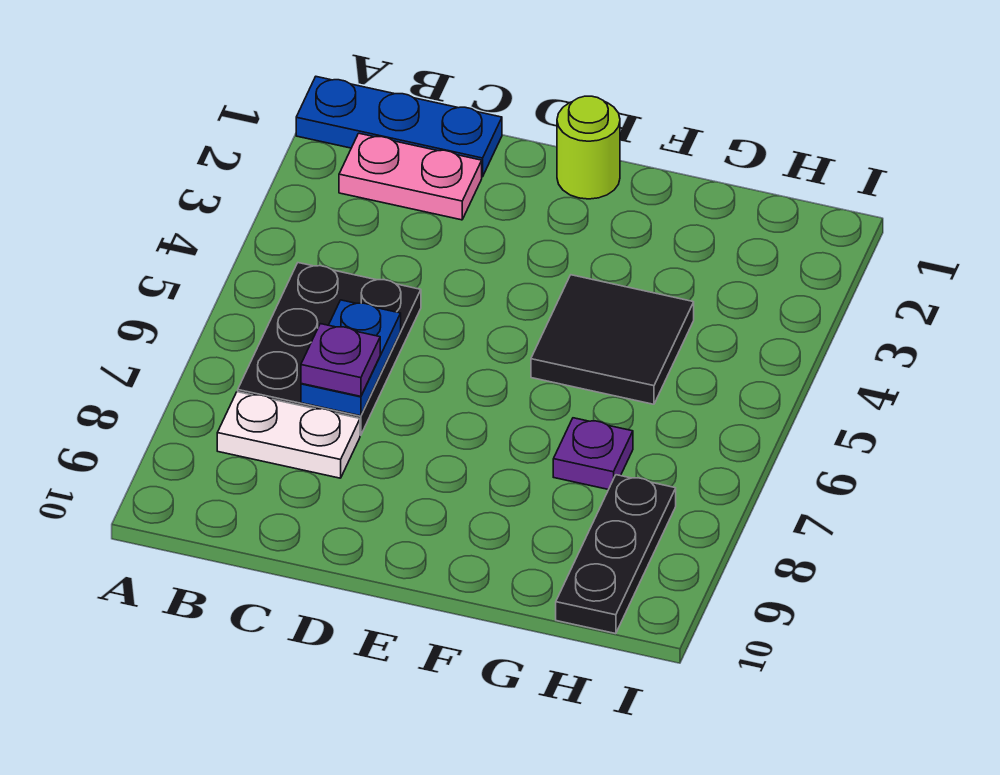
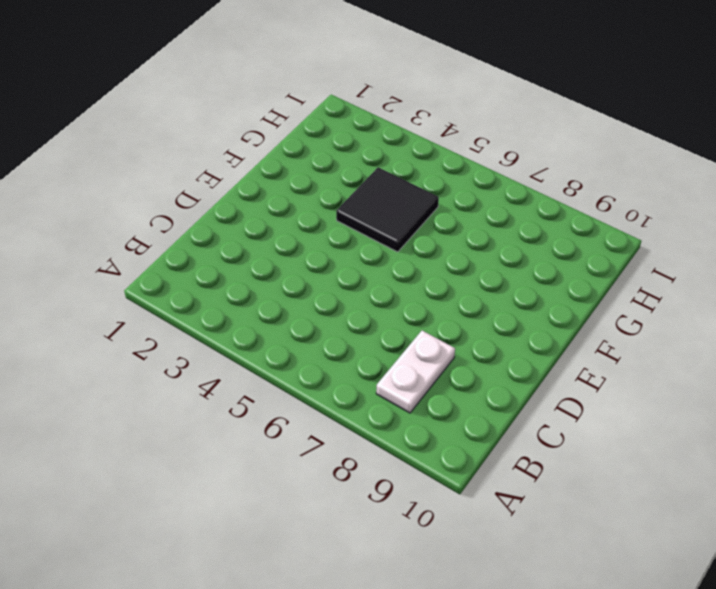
none -> blue 1x3 plate [296,77,502,177]
none -> pink 1x2 plate [339,133,482,220]

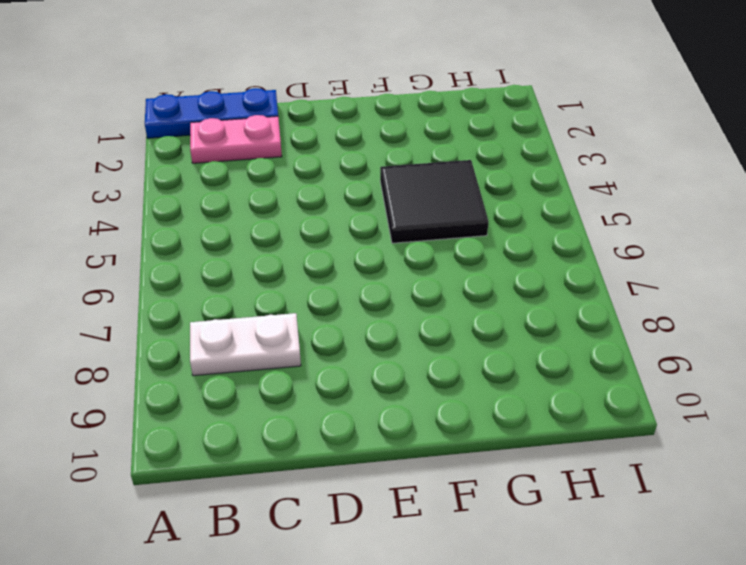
none -> black 2x3 plate [238,263,421,435]
none -> lime 1x1 round brick [557,96,620,199]

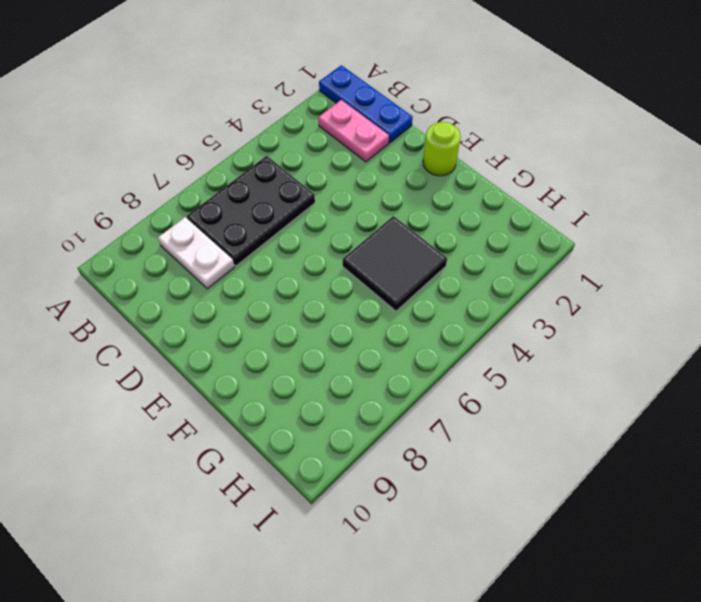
none -> purple 1x1 plate [553,418,633,489]
none -> black 1x3 plate [556,475,676,634]

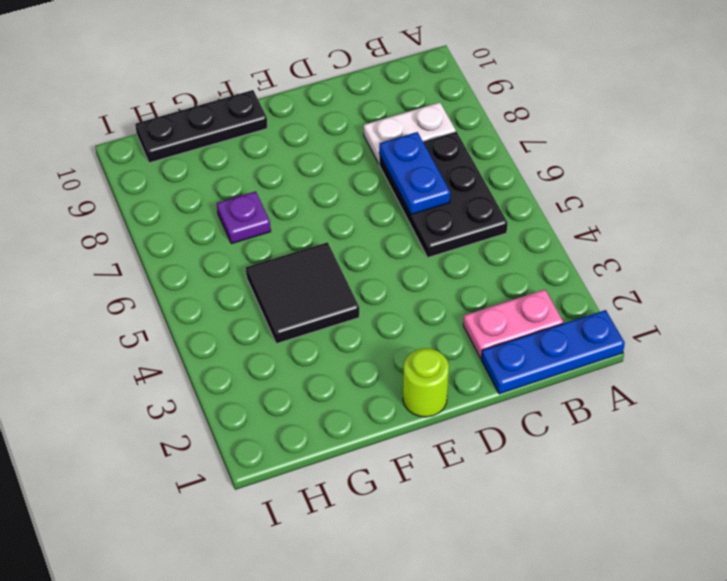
black 1x3 plate [135,90,267,163] -> black 1x3 plate turned to [556,475,676,634]
none -> purple 1x1 plate [301,324,380,396]

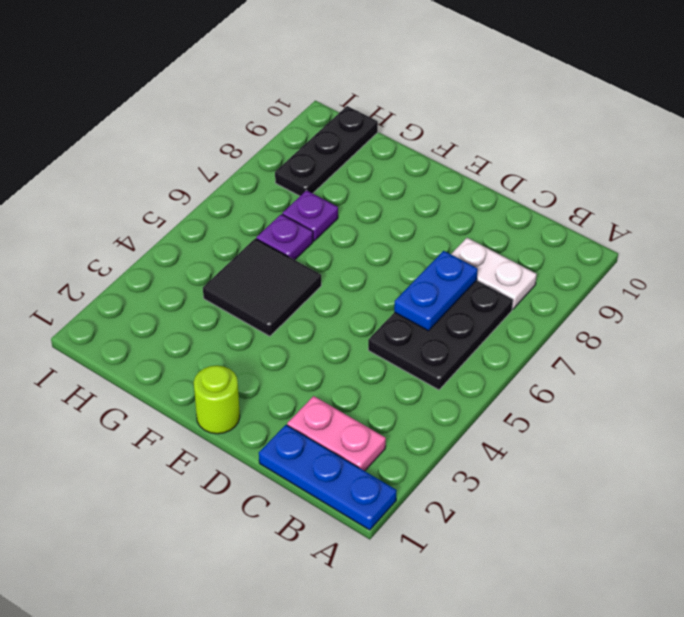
purple 1x1 plate [256,214,313,260] -> purple 1x1 plate moved to [301,324,380,396]

